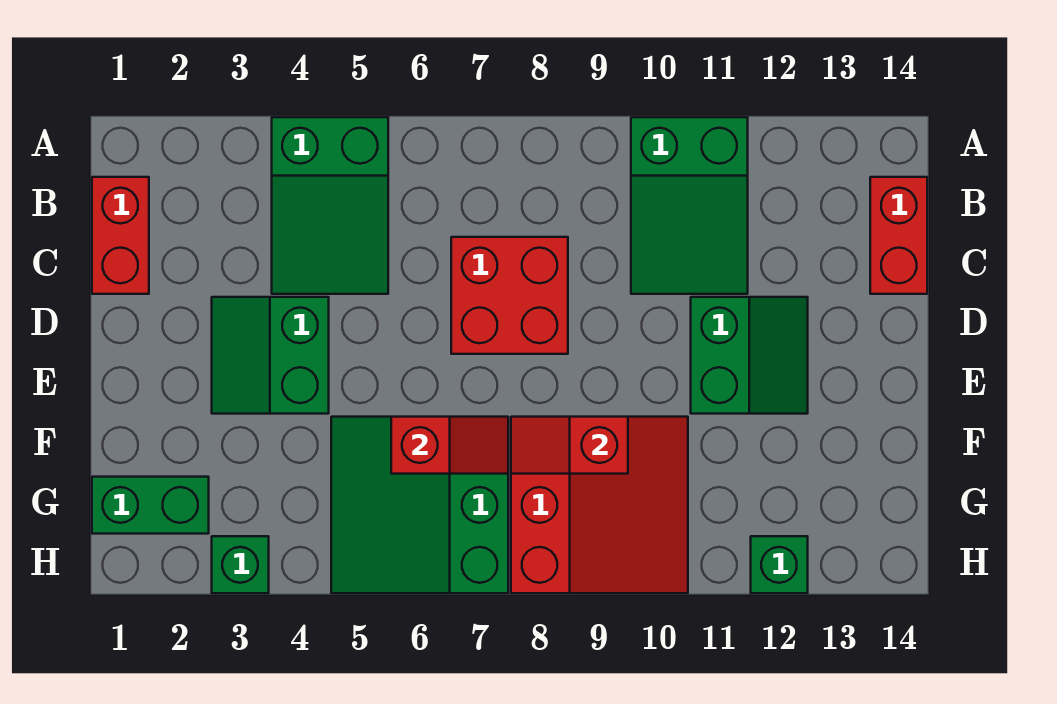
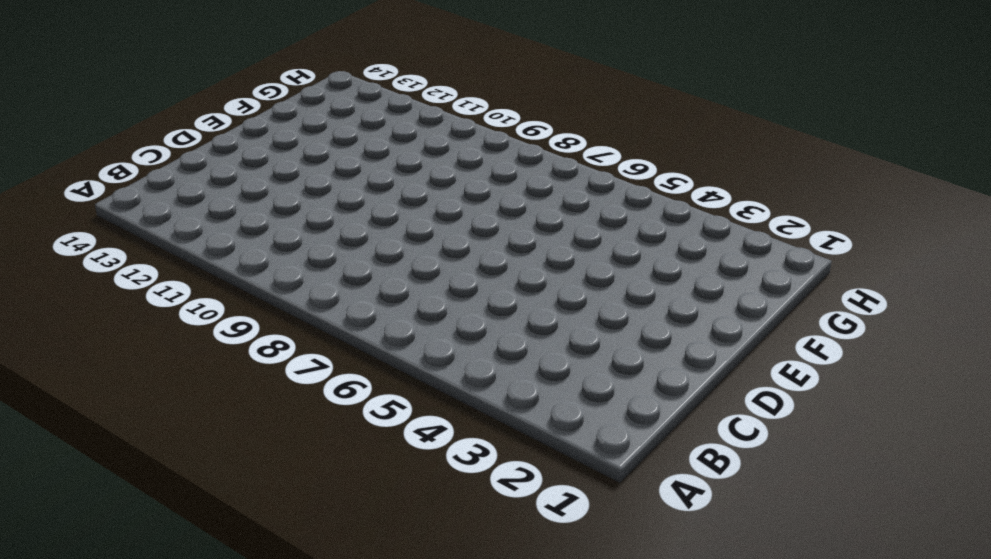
none -> green 2x3 slope [272,117,388,294]
none -> green 2x3 slope [631,117,748,294]
none -> red 1x2 brick [92,177,149,294]

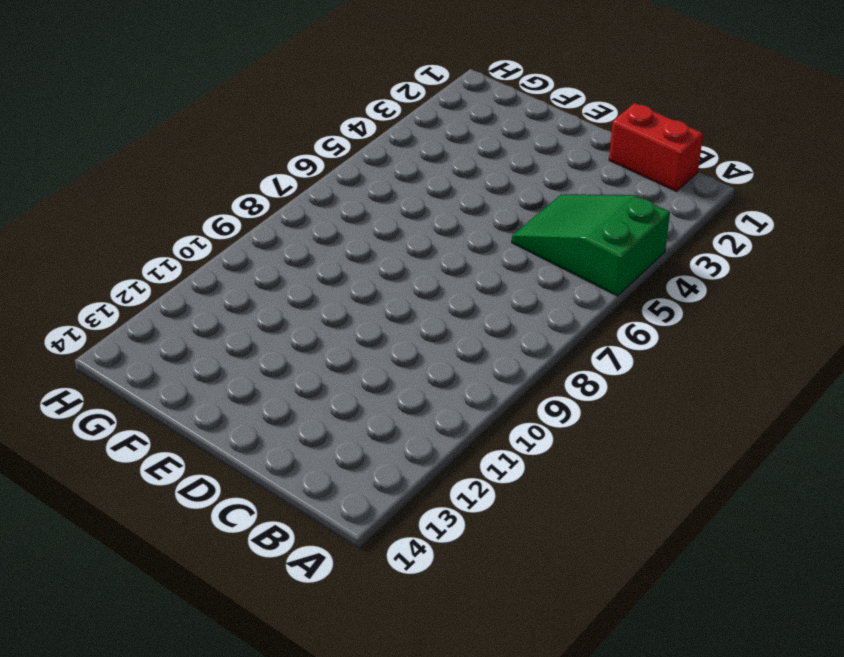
none -> green 2x3 slope [631,117,748,294]
none -> red 1x2 brick [870,177,927,294]
none -> red 2x2 brick [451,237,568,354]

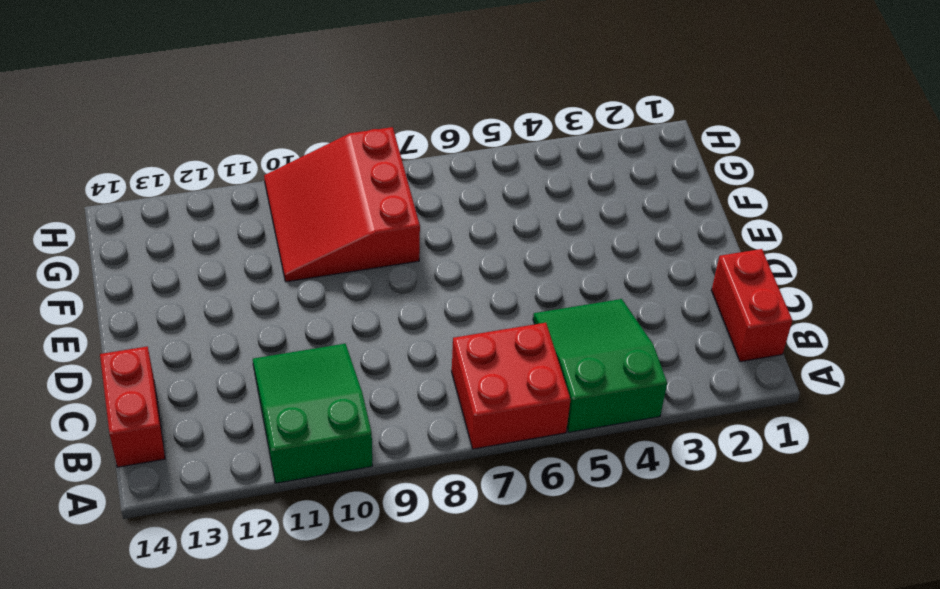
red 2x2 brick [452,323,571,449] -> red 2x2 brick moved to [451,237,568,354]
none -> green 2x2 slope [212,297,329,414]
none -> green 2x2 slope [691,297,808,414]
none -> green 3x3 slope [331,417,508,593]

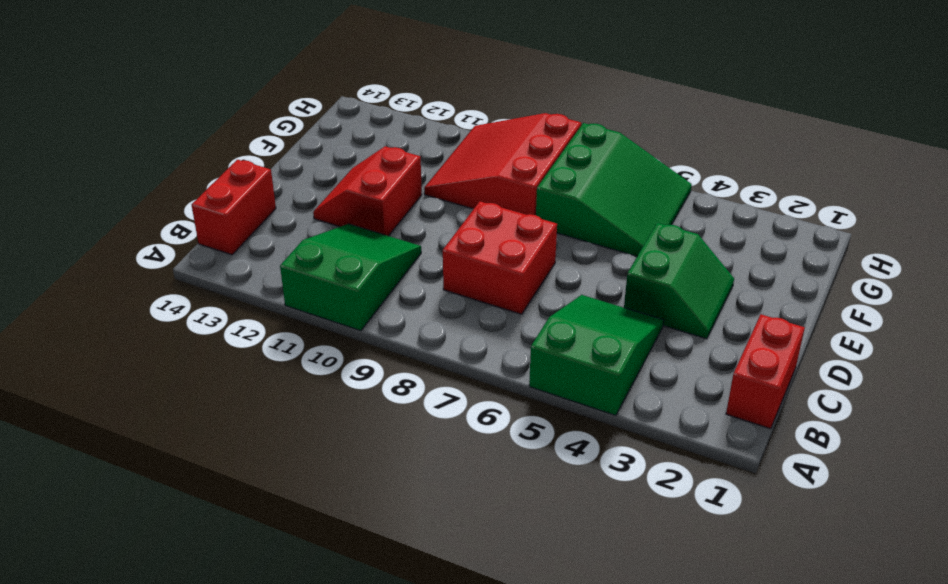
red 2x2 slope [313,146,422,236] -> green 2x2 slope [691,297,808,414]
none -> green 1x2 brick [92,477,209,534]
none -> green 1x1 brick [212,536,269,593]
none -> green 1x1 brick [751,536,808,593]

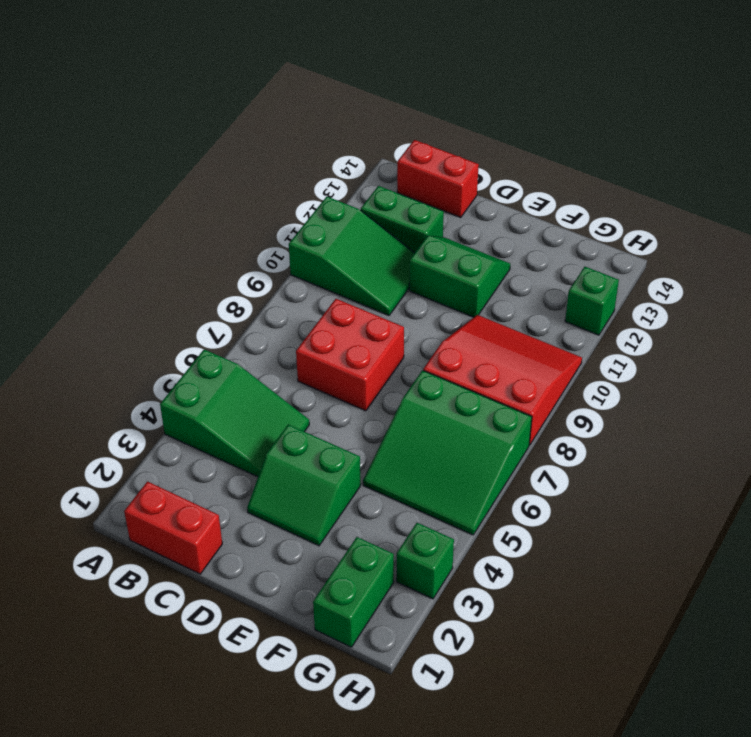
green 1x2 brick [361,186,444,253] -> none
none -> red 1x2 slope [391,417,508,474]
none -> red 1x2 slope [511,417,628,474]

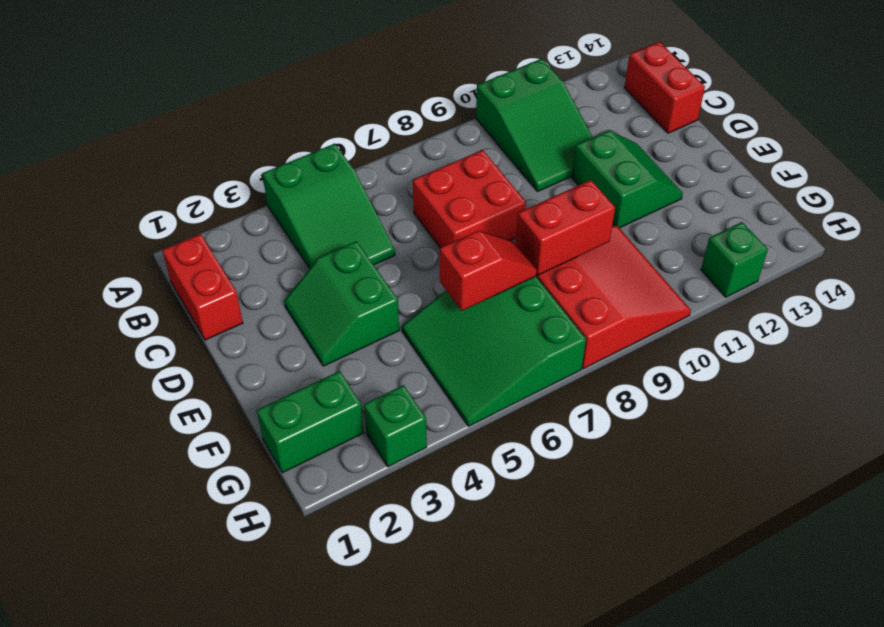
red 1x2 brick [516,180,615,275] -> red 1x2 slope [511,417,628,474]

